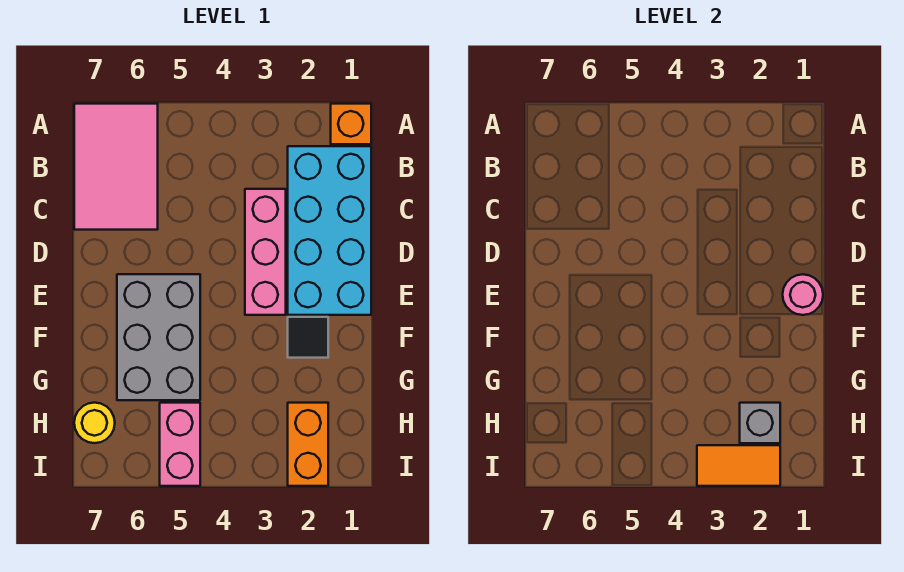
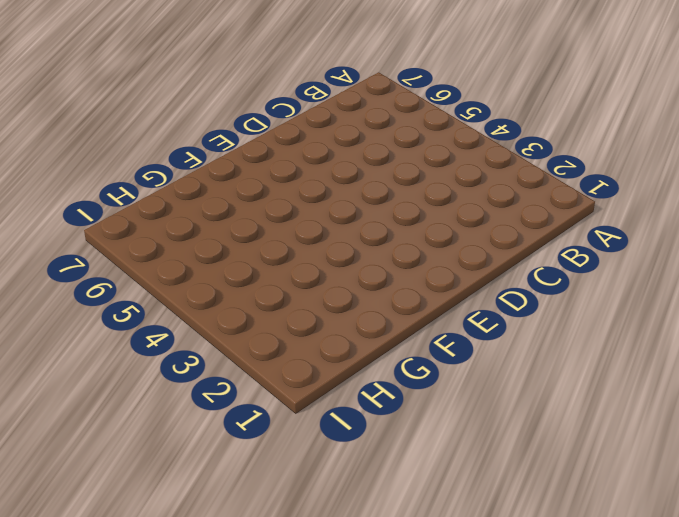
none -> orange 1x1 brick [331,104,371,144]
none -> pink 2x3 tile [74,104,158,230]
none -> cyan 2x4 brick [288,146,371,315]

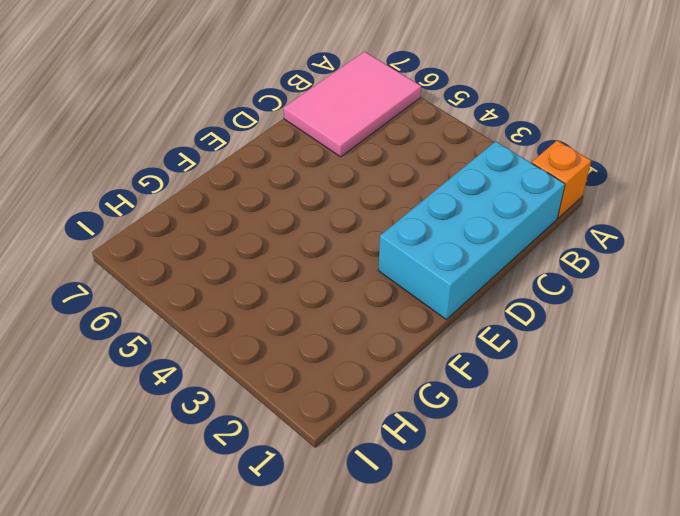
none -> pink 1x3 brick [245,189,286,315]
none -> grey 2x3 brick [117,274,200,400]
none -> black 1x1 tile [288,317,328,358]

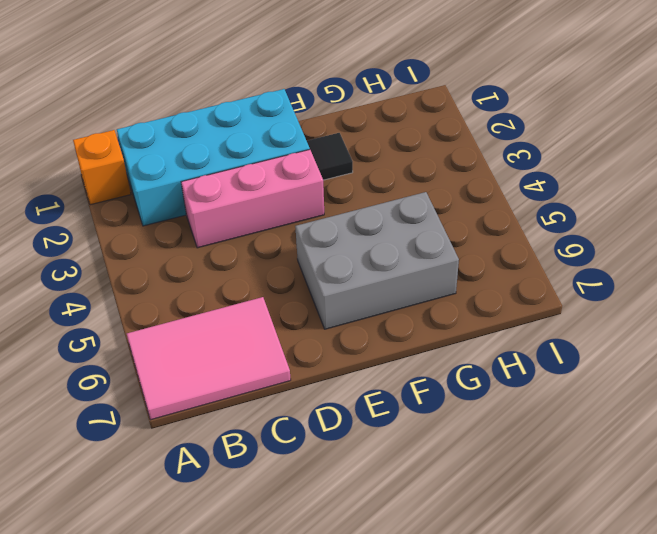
none -> orange 1x2 brick [288,403,328,486]
none -> pink 1x2 brick [160,403,200,486]
none -> yellow 1x1 round brick [74,403,115,443]

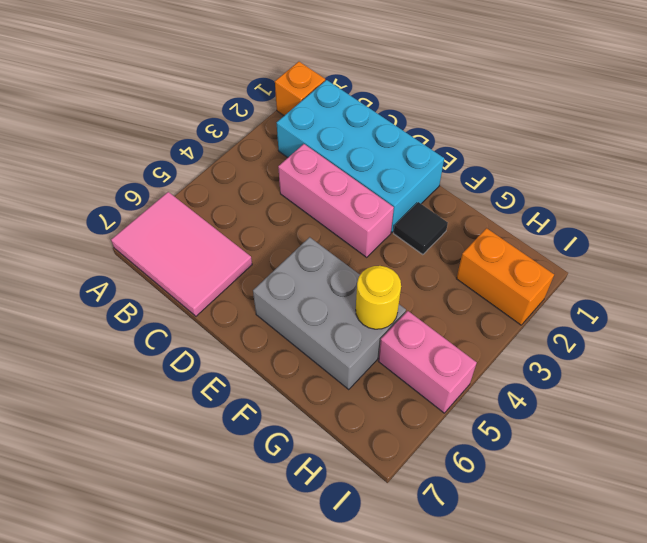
yellow 1x1 round brick [356,266,401,329] -> yellow 1x1 round brick moved to [74,403,115,443]
none -> pink 1x1 round brick [783,274,823,315]
none -> grey 1x1 brick [740,403,780,443]
none -> orange 1x2 tile [697,445,780,486]

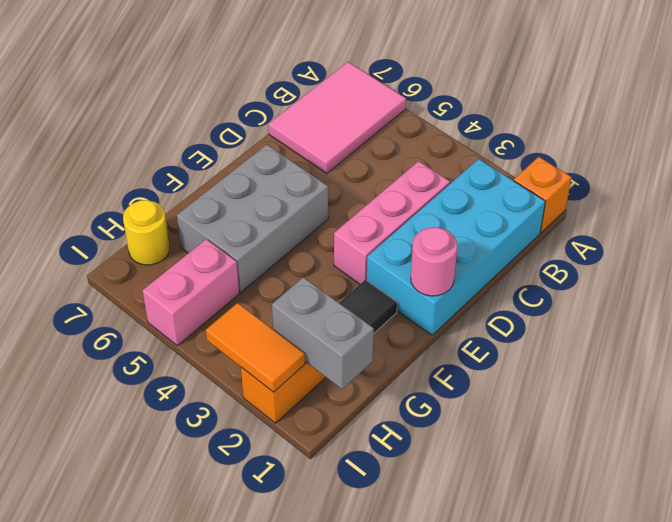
grey 1x2 brick [272,277,374,389] -> grey 1x1 brick [740,403,780,443]

